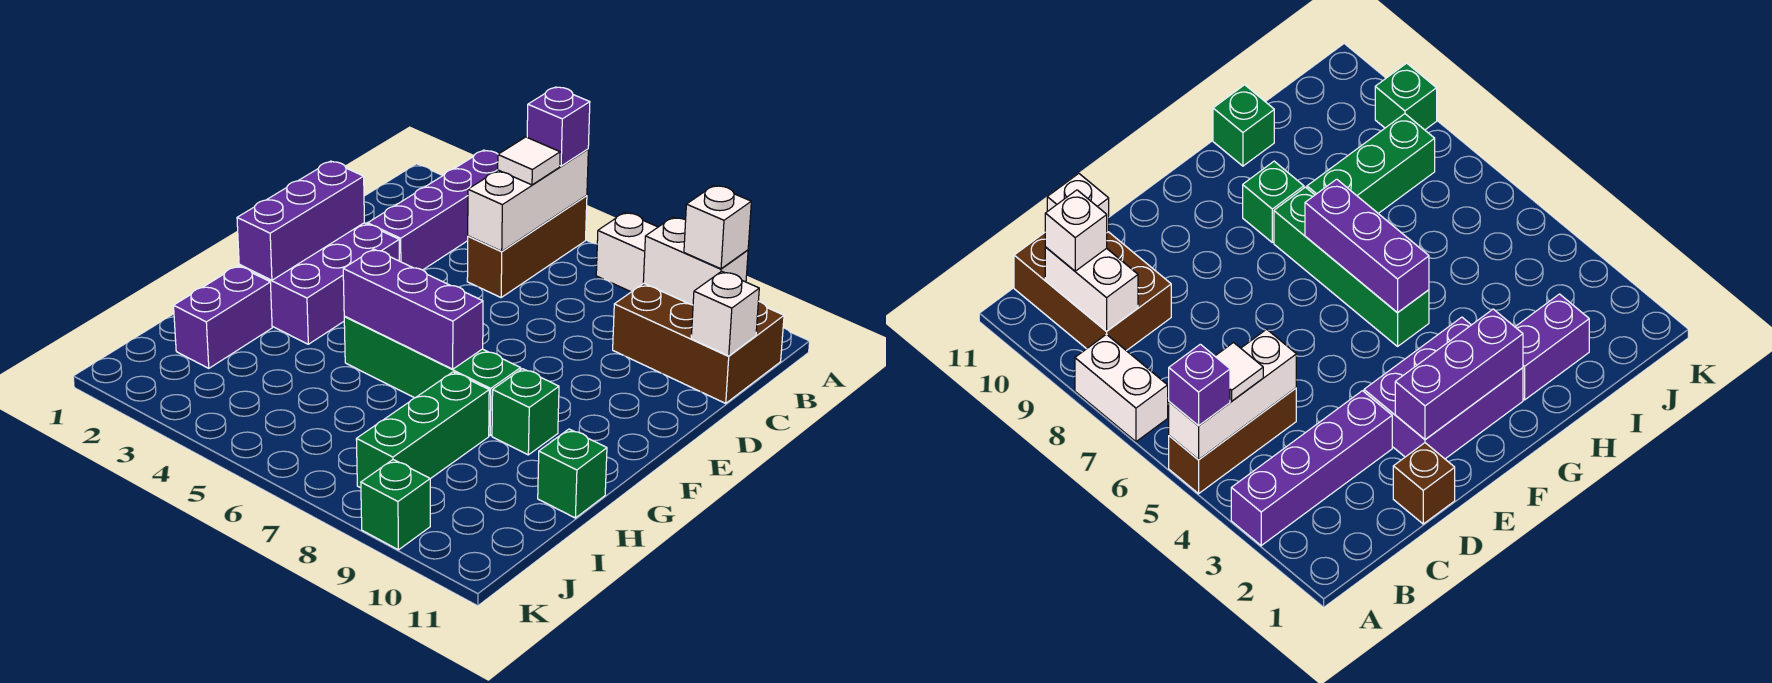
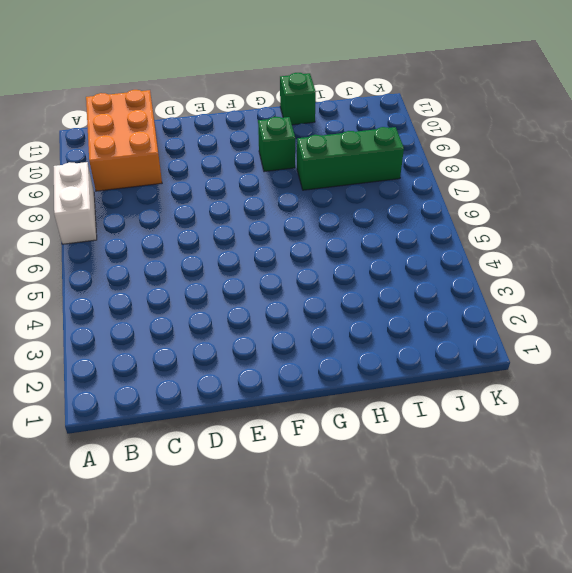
orange 2x3 brick [86,90,162,191] -> brown 2x3 brick [613,283,784,403]
none -> purple 1x4 brick [368,150,498,270]
none -> brown 1x3 brick [467,196,587,297]
none -> brown 1x1 brick [1393,443,1455,524]

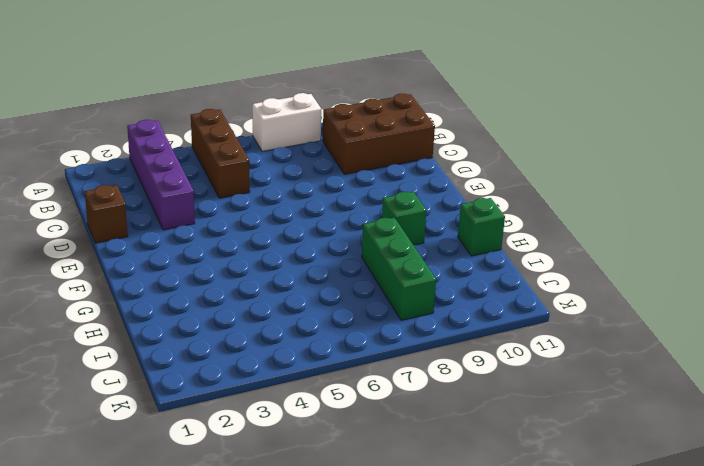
none -> purple 2x3 brick [239,223,399,344]
none -> green 1x4 brick [344,317,521,435]
none -> purple 1x2 brick [174,266,272,368]

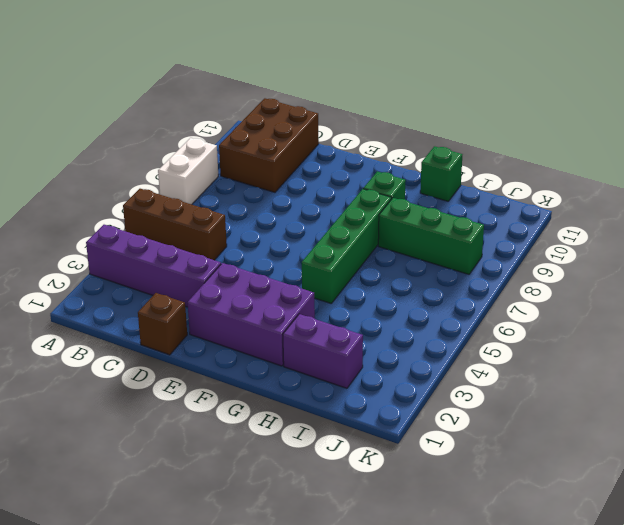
none -> green 1x1 brick [361,460,430,550]
none -> white 1x3 brick [468,149,588,251]
none -> white 1x2 brick [643,217,748,305]

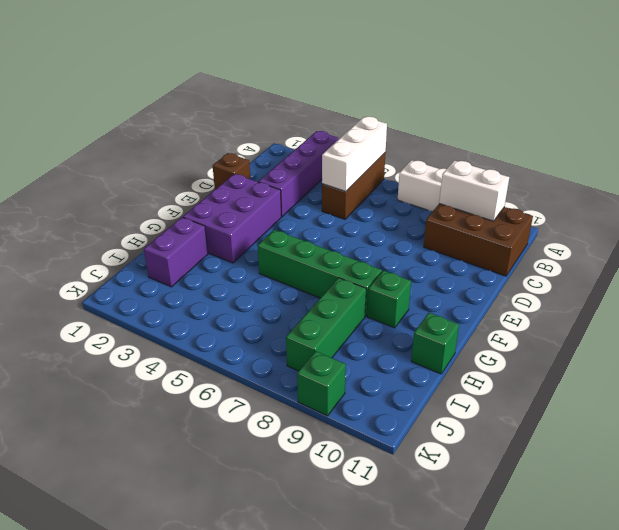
none -> white 1x1 brick [691,271,759,356]
none -> purple 1x3 brick [237,161,364,280]
none -> purple 1x3 brick [343,249,483,369]

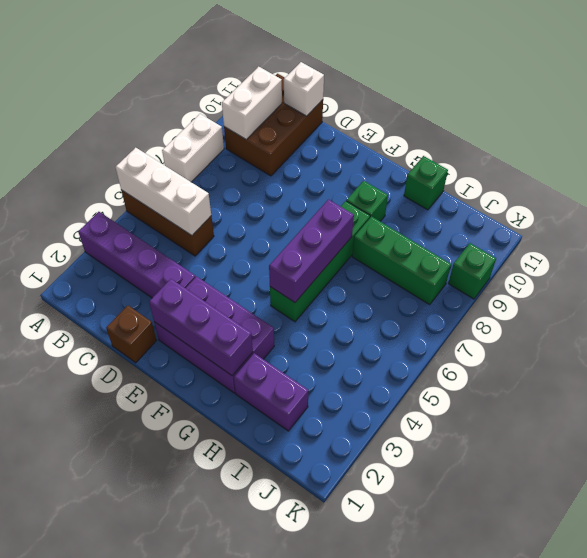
none -> purple 1x1 brick [527,87,590,166]
none -> white 1x1 tile [498,137,560,185]
none -> white 1x1 brick [684,185,751,269]

